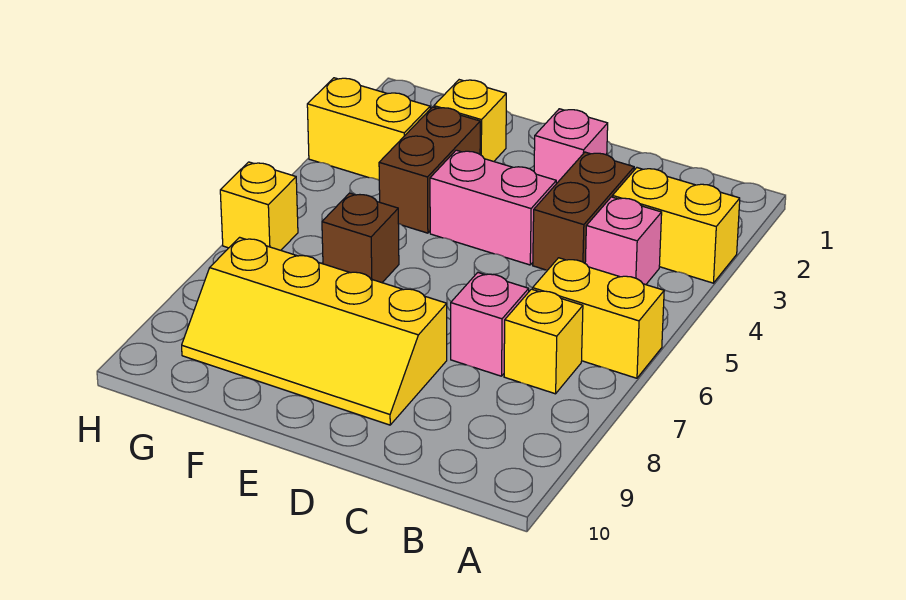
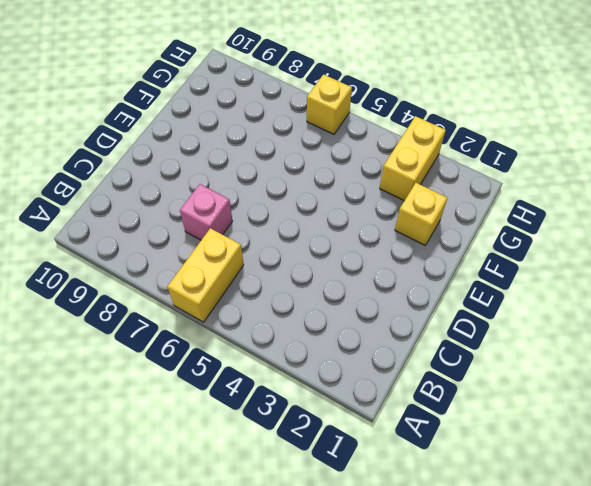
none -> yellow 1x2 brick [612,168,740,283]
none -> pink 1x1 brick [585,197,662,285]
none -> yellow 1x1 brick [504,289,583,394]

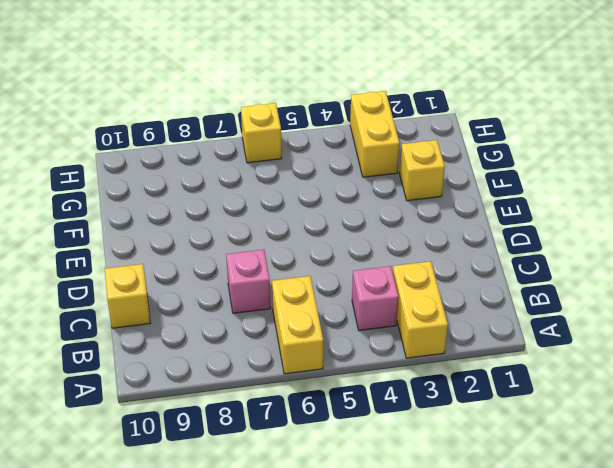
yellow 1x1 brick [105,264,150,328] -> yellow 1x1 brick moved to [504,289,583,394]
none -> brown 1x2 brick [533,152,634,270]
none -> pink 1x1 brick [534,109,608,184]
none -> pink 1x2 brick [430,150,556,265]

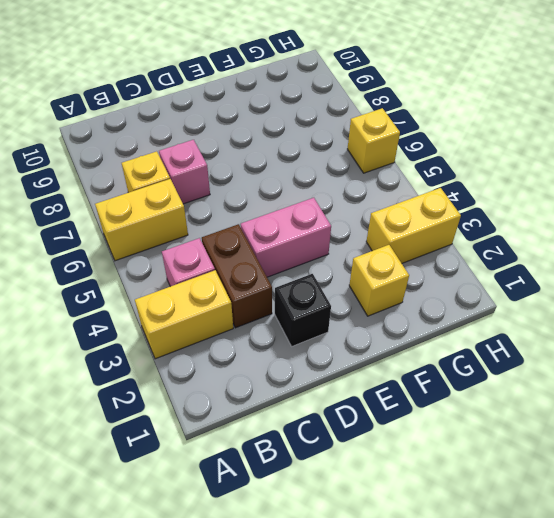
black 1x1 brick [275,274,331,346] -> pink 1x1 brick [534,109,608,184]
none -> yellow 2x4 slope [182,237,447,425]
none -> brown 1x2 brick [379,107,480,233]
none -> brown 1x1 brick [322,193,399,283]

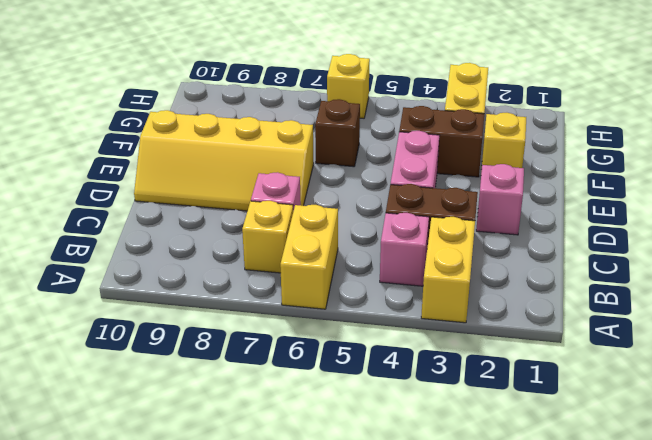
yellow 2x4 slope [134,110,314,211] -> yellow 2x4 slope turned to [182,237,447,425]

